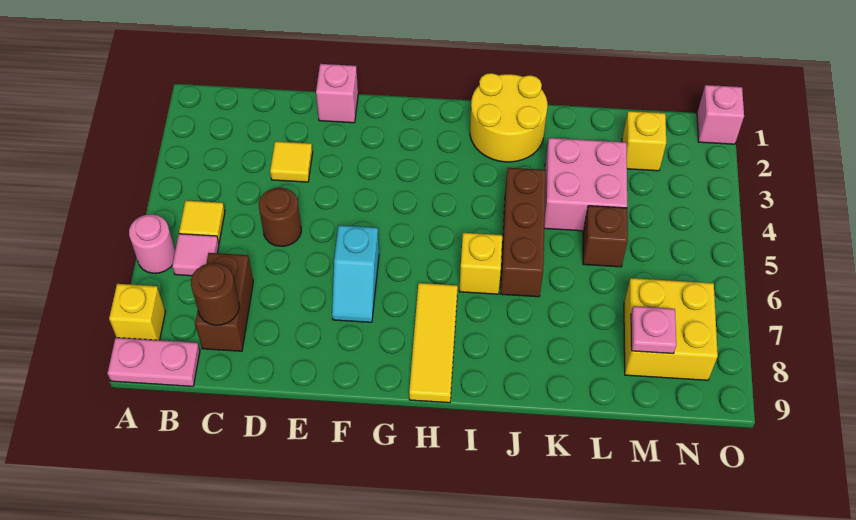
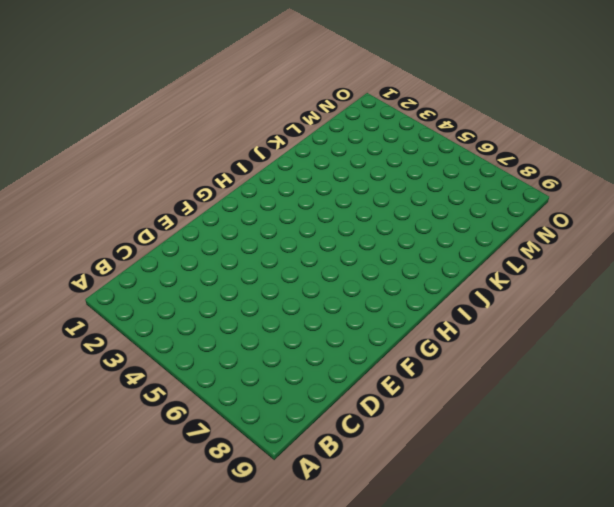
none -> pink 1x1 round brick [129,214,175,273]
none -> yellow 1x1 brick [109,284,165,340]
none -> pink 1x2 plate [108,338,200,386]

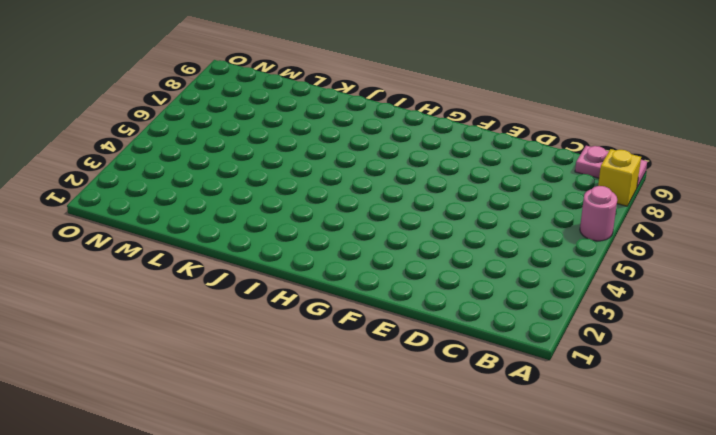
none -> yellow 1x1 tile [179,200,225,242]
none -> pink 1x1 tile [172,234,219,276]
none -> brown 1x2 brick [195,253,253,351]

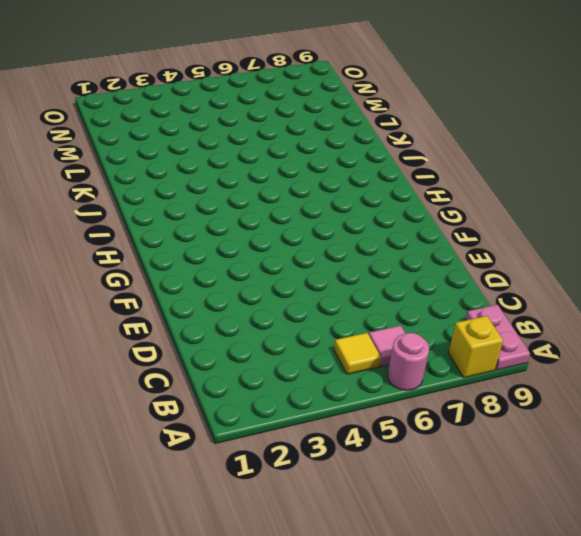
none -> brown 1x2 brick [195,253,253,351]
none -> yellow 1x1 tile [270,141,313,182]
none -> brown 1x1 round brick [259,188,301,246]

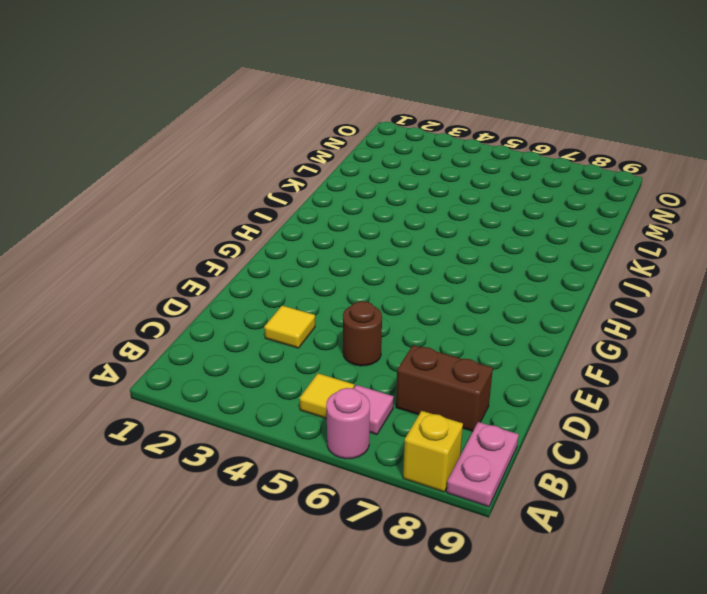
none -> pink 1x1 brick [316,64,358,123]
none -> cyan 1x2 slope [332,225,379,322]
none -> yellow 1x3 tile [409,283,458,403]

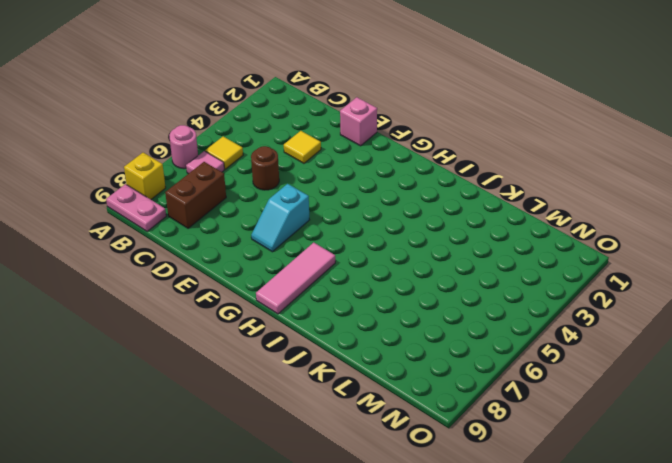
pink 1x3 tile [256,242,335,314] -> yellow 1x3 tile [409,283,458,403]
none -> yellow 2x2 round brick [470,73,548,162]
none -> yellow 1x1 brick [459,233,502,294]
none -> brown 1x3 brick [500,168,546,297]

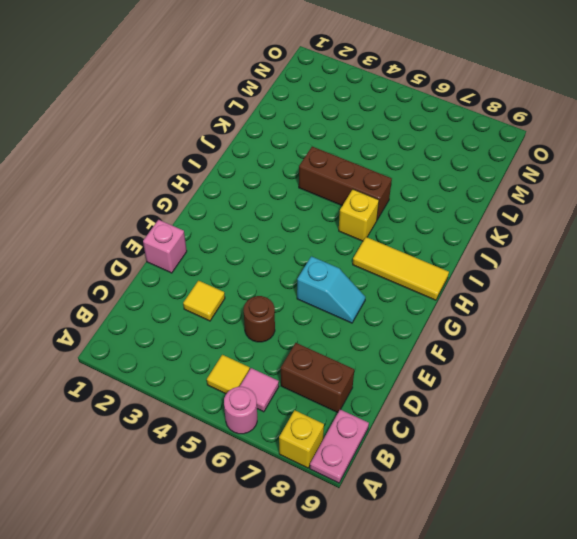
none -> yellow 2x2 round brick [470,73,548,162]
none -> pink 2x2 brick [544,138,627,231]
none -> brown 1x1 brick [583,206,628,267]

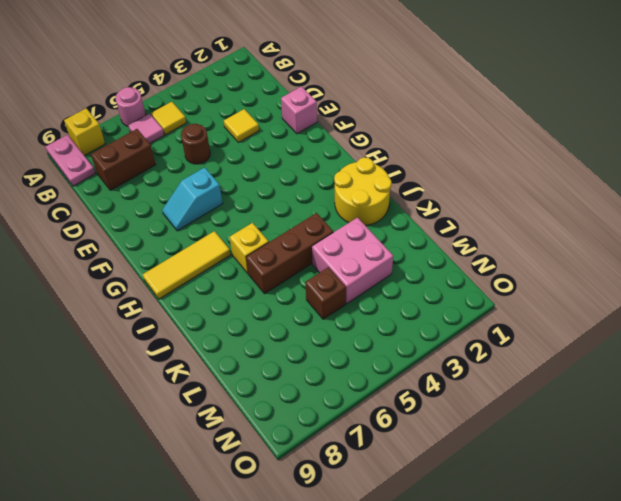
none -> yellow 1x1 brick [622,111,666,171]
none -> yellow 2x2 brick [624,278,718,380]
none -> pink 1x1 brick [697,85,744,144]

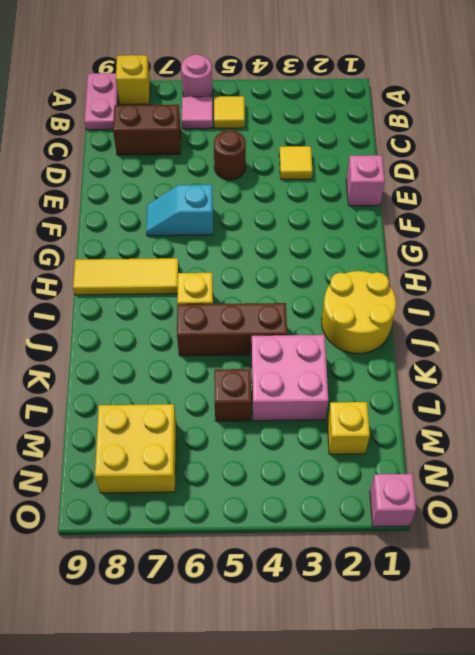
none -> brown 1x1 round brick [191,263,239,325]
none -> pink 1x1 plate [631,306,676,354]

